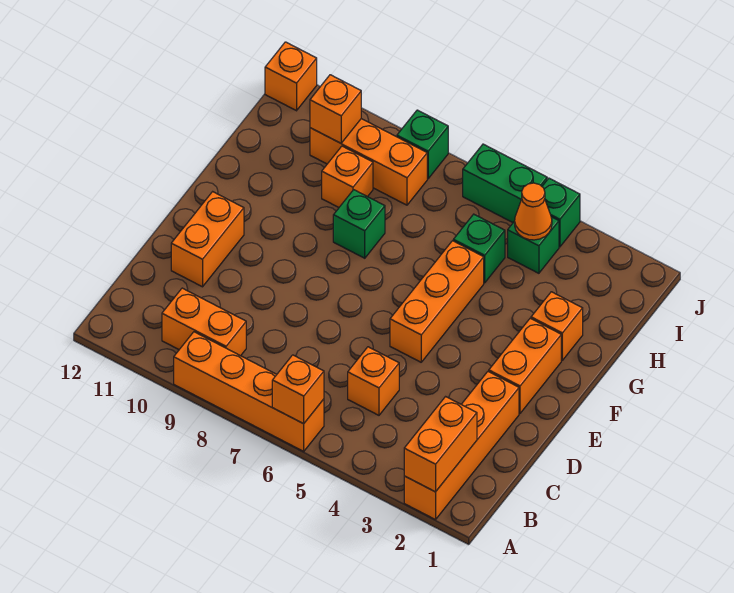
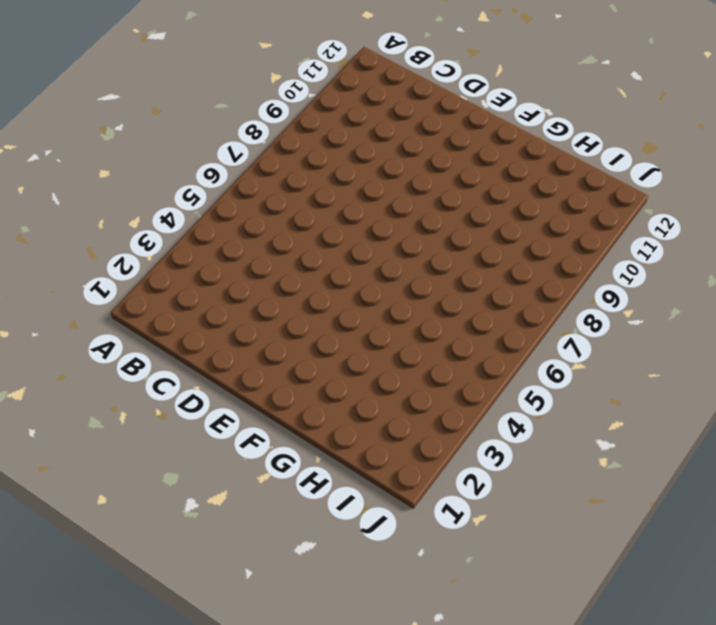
none -> orange 1x4 brick [404,371,519,520]
none -> orange 1x4 brick [174,332,324,451]
none -> orange 1x2 brick [162,288,246,356]

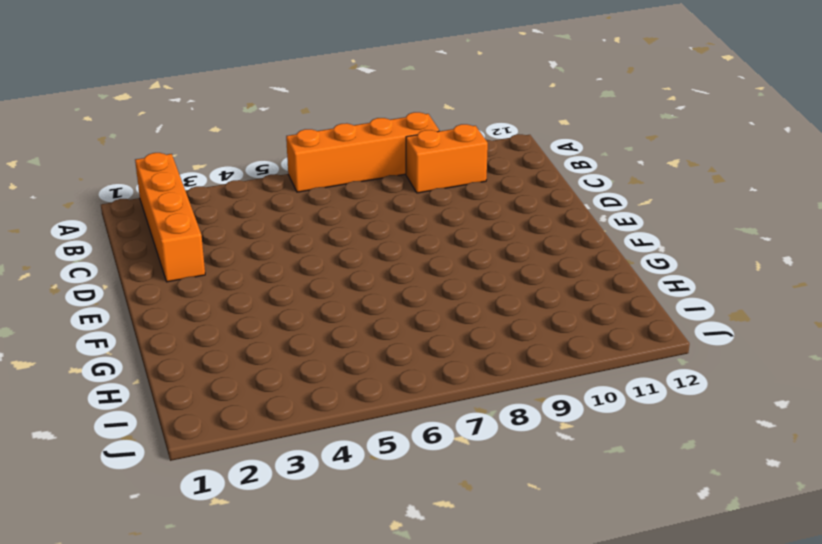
none -> orange 1x1 brick [348,347,399,415]
none -> orange 1x2 brick [171,192,244,287]
none -> orange 1x2 brick [489,318,561,413]

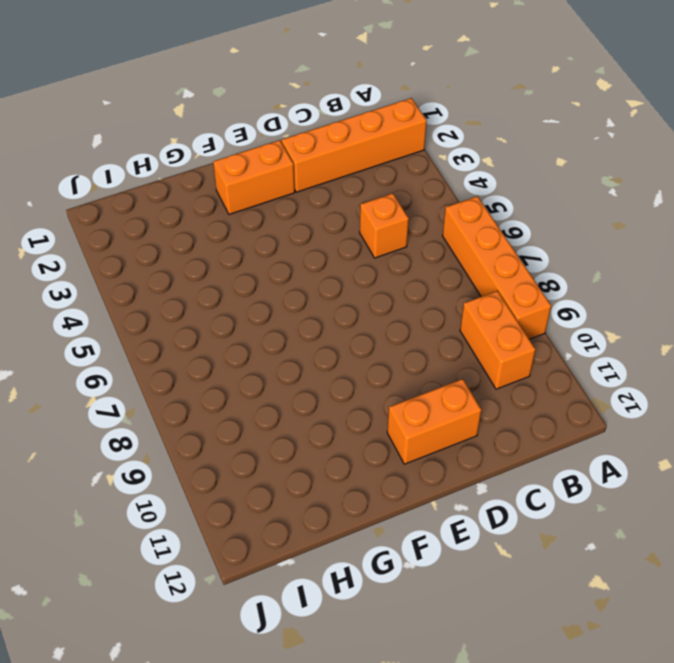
none -> orange 1x3 brick [390,241,484,362]
none -> orange 1x1 brick [531,292,583,360]
none -> green 1x1 brick [333,190,385,258]

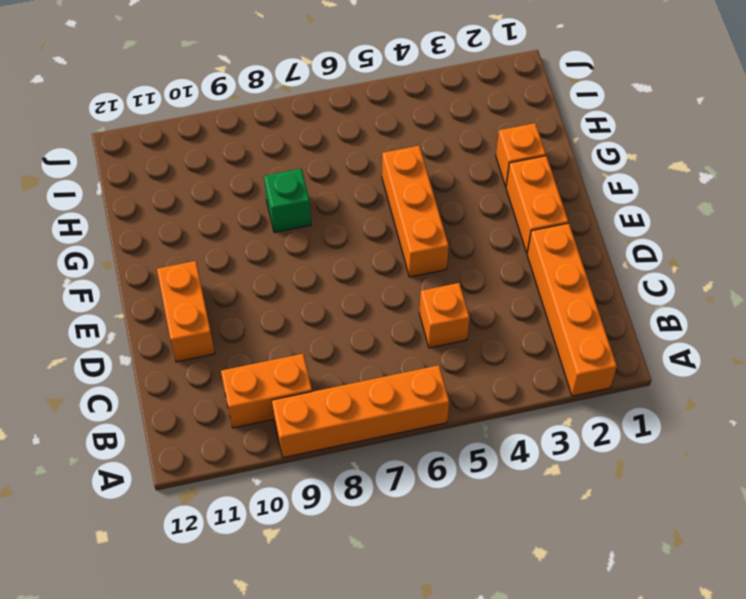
none -> green 1x1 brick [453,214,505,283]
none -> orange 1x1 brick [322,146,373,207]
none -> green 1x1 brick [508,217,559,273]

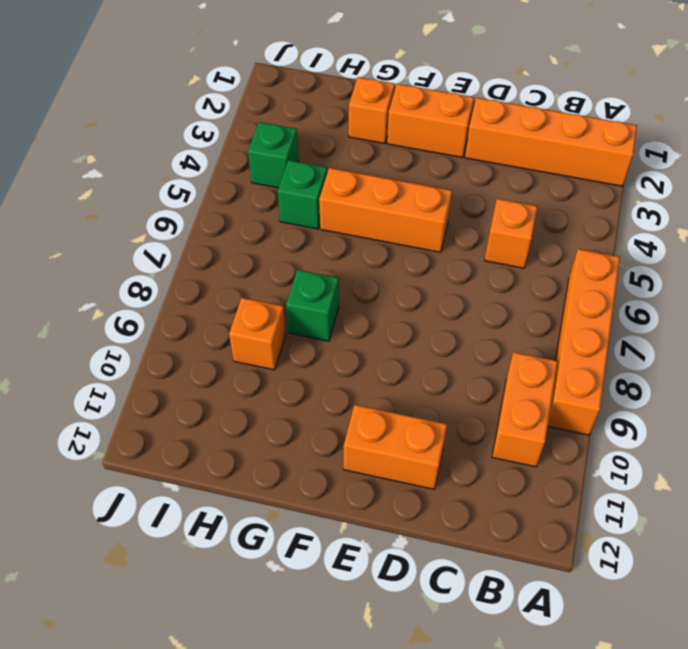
none -> orange 1x3 brick [310,119,427,205]
none -> green 1x1 brick [542,178,580,247]
none -> green 1x2 brick [463,144,547,223]

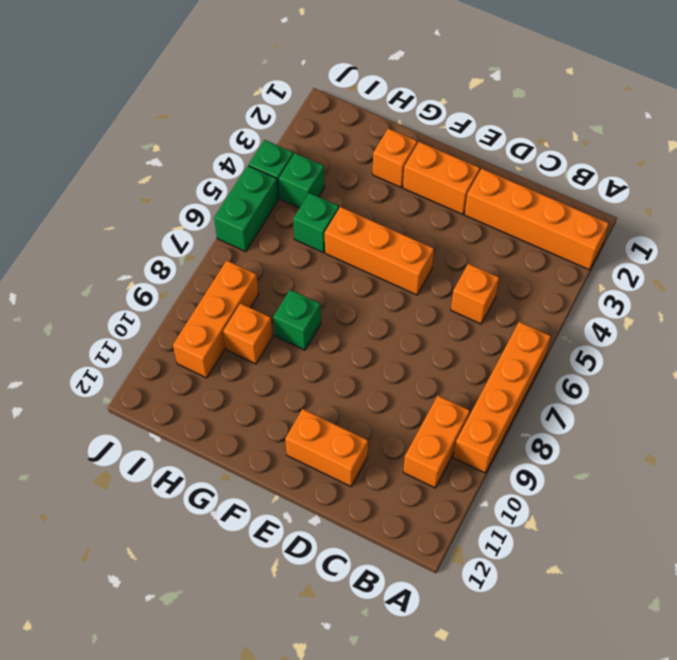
none -> green 1x1 brick [397,110,448,179]
none -> orange 1x1 brick [265,42,317,111]
none -> orange 1x2 brick [404,397,477,492]

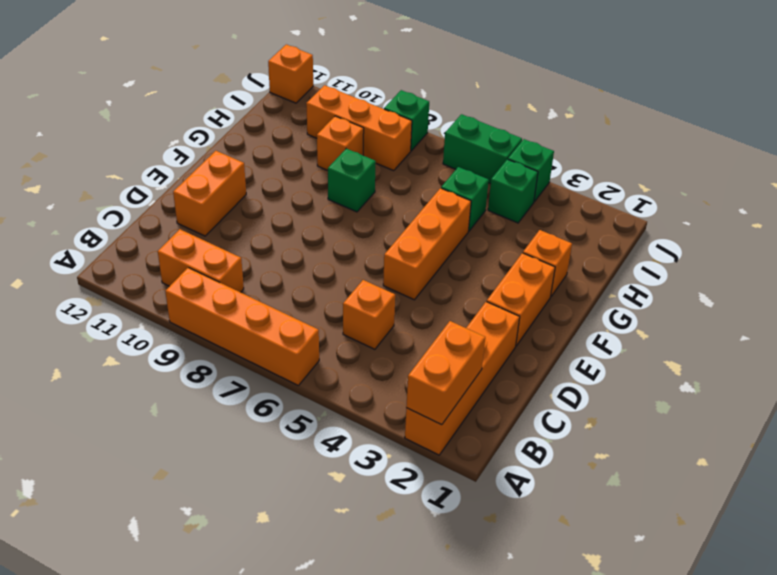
none -> orange 1x1 brick [272,355,324,424]
none -> orange 1x1 cone [515,183,552,240]
none -> orange 1x1 brick [310,75,361,143]

